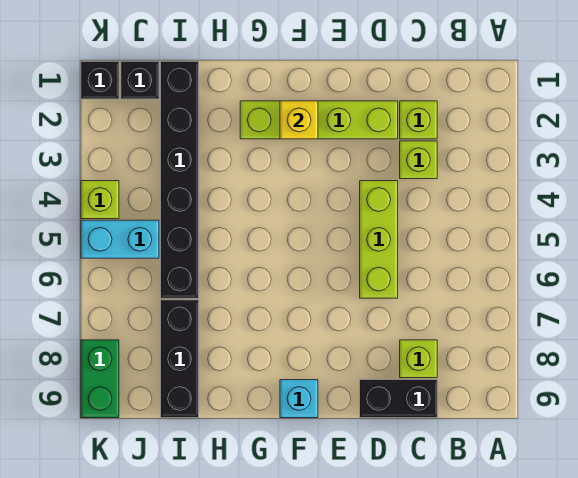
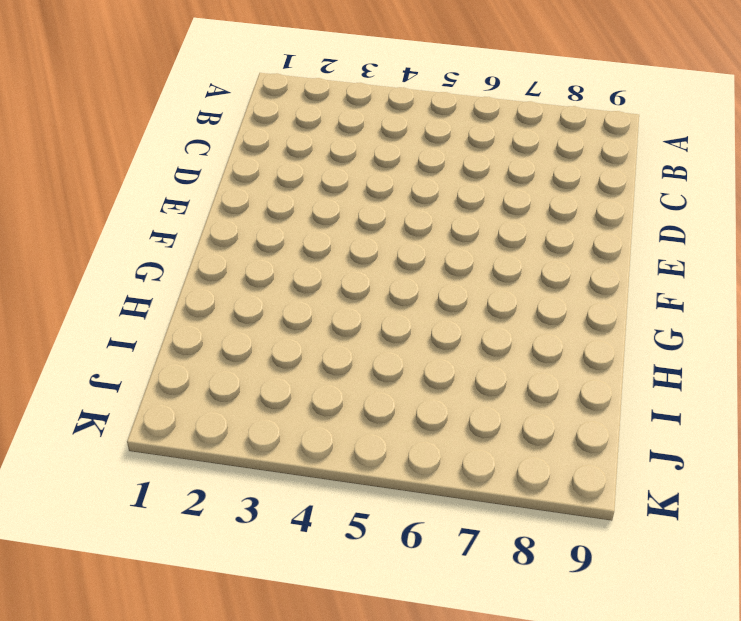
none -> lime 1x1 brick [400,101,437,139]
none -> lime 1x1 brick [400,141,437,179]
none -> lime 1x1 brick [400,340,437,378]

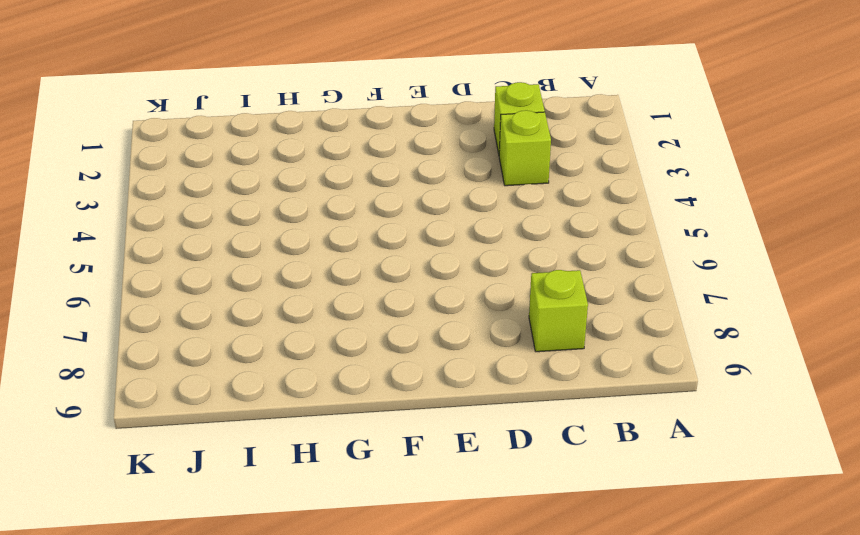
none -> black 1x2 brick [360,380,437,418]
none -> lime 1x4 brick [240,101,398,139]
none -> lime 1x3 brick [360,181,398,298]

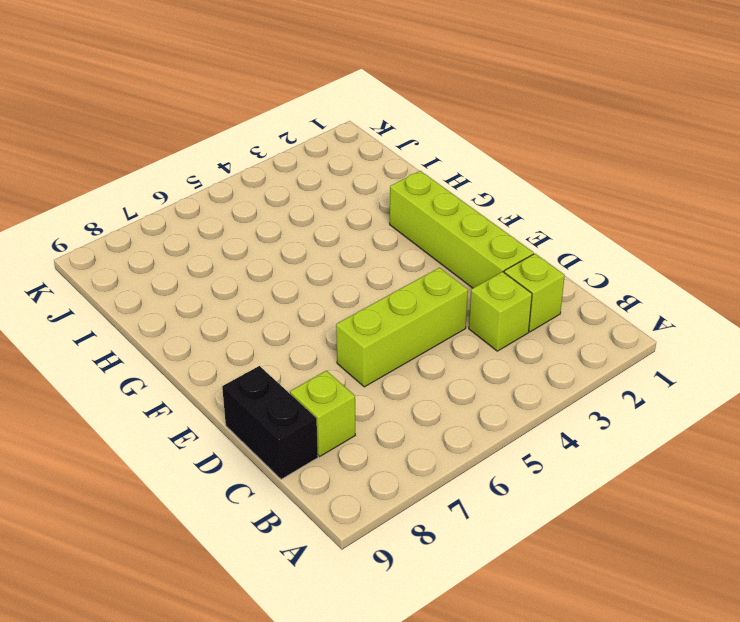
none -> cyan 1x1 brick [280,380,318,418]
none -> black 1x6 brick [161,61,199,298]
none -> black 1x3 brick [161,300,199,418]

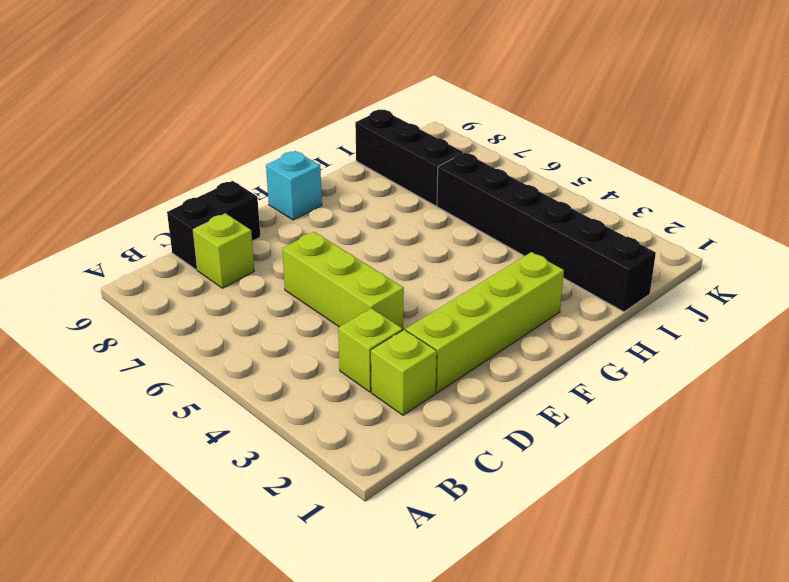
none -> black 1x1 brick [121,61,159,99]
none -> cyan 1x2 brick [81,220,159,258]
none -> black 1x1 brick [81,61,119,99]

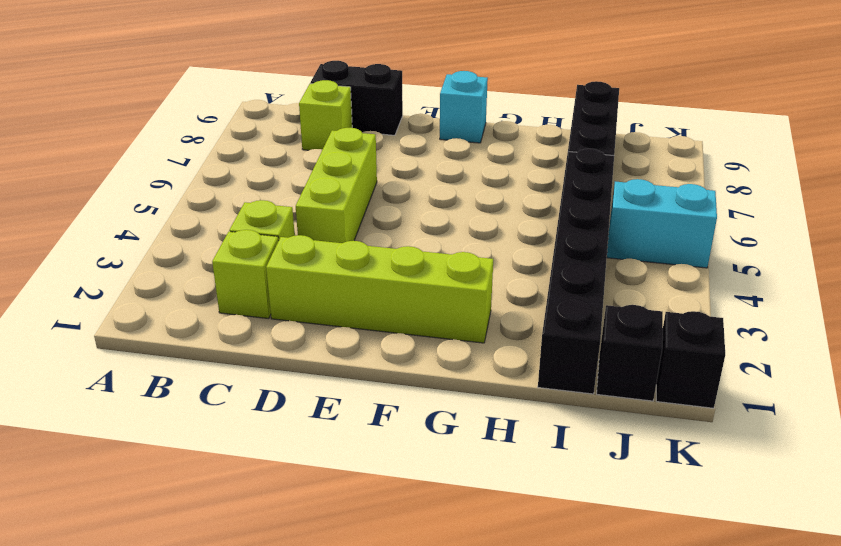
none -> lime 1x1 brick [81,181,119,219]
none -> green 1x2 brick [81,340,119,418]
none -> yellow 1x1 brick [280,101,318,139]

